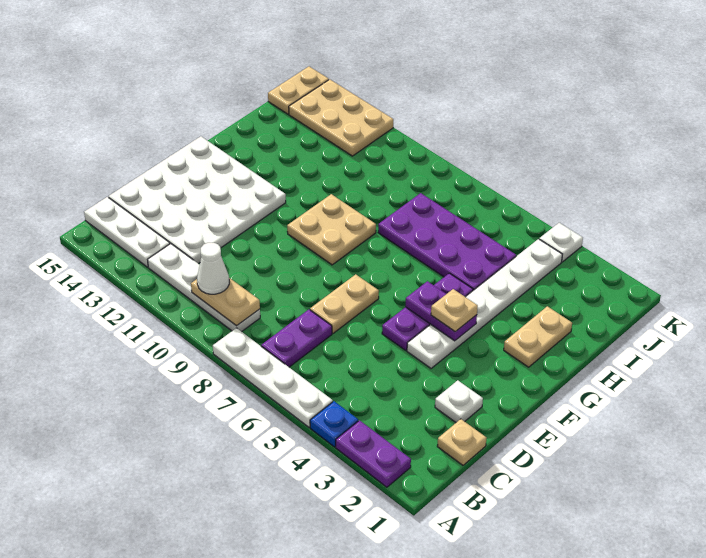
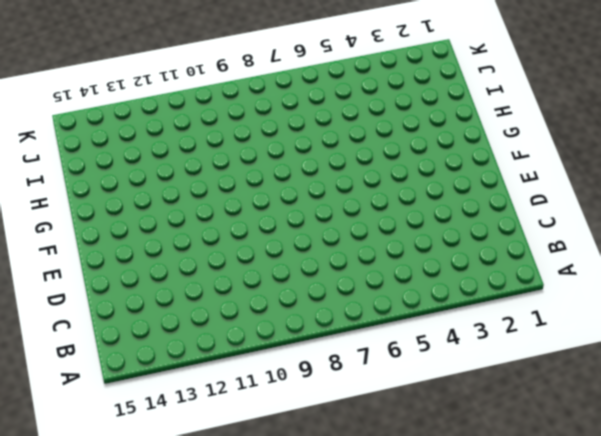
none -> purple 1x2 plate [336,420,411,487]
none -> blue 1x1 plate [310,401,358,447]
none -> white 1x4 plate [213,328,333,427]

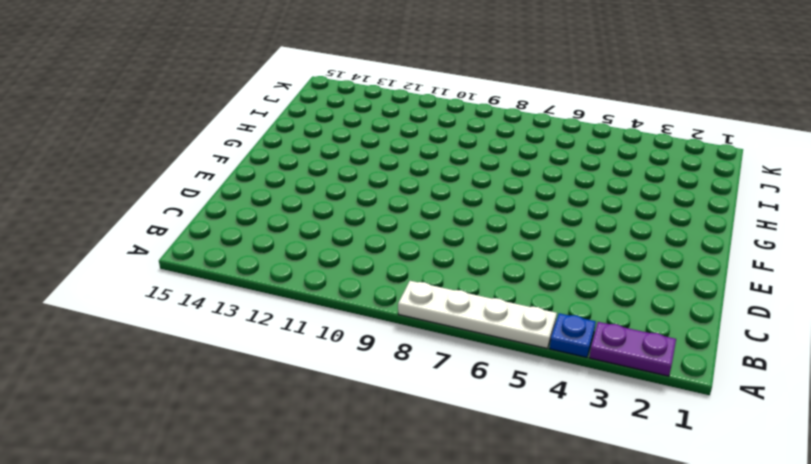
none -> purple 1x2 plate [261,310,332,367]
none -> white 1x4 plate [148,244,260,332]
none -> white 1x3 plate [84,197,170,267]

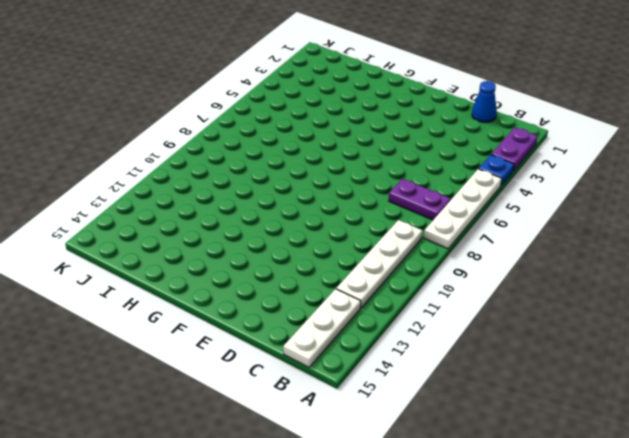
blue 1x1 cone [472,81,497,122] -> tan 1x1 plate [437,419,486,465]
none -> white 4x4 plate [109,136,286,264]
none -> white 1x1 plate [435,380,483,422]
none -> tan 1x2 plate [310,274,379,333]

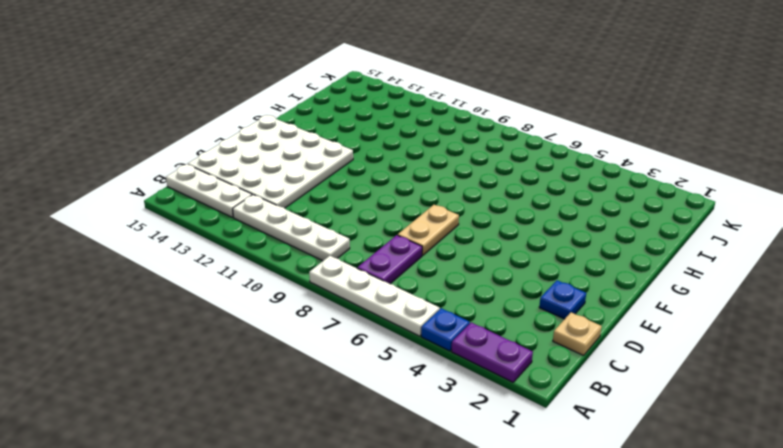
blue 1x1 plate [539,280,586,319] -> white 1x1 plate [435,380,483,422]
none -> white 1x6 plate [407,239,562,368]
none -> purple 1x3 plate [382,273,473,351]
none -> tan 2x2 plate [287,194,376,265]

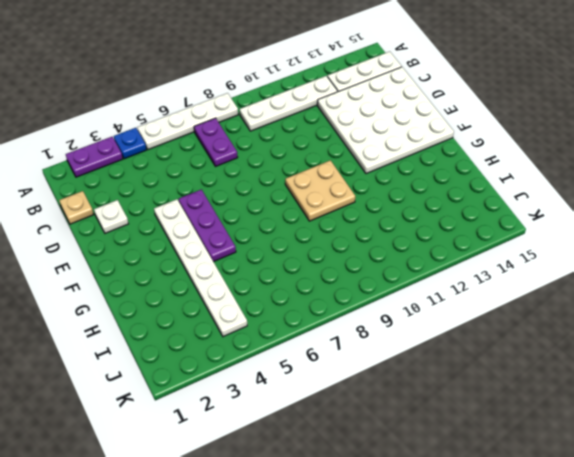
none -> tan 1x2 plate [310,274,379,333]
none -> tan 1x2 plate [504,306,572,367]
none -> purple 2x4 plate [378,193,516,290]

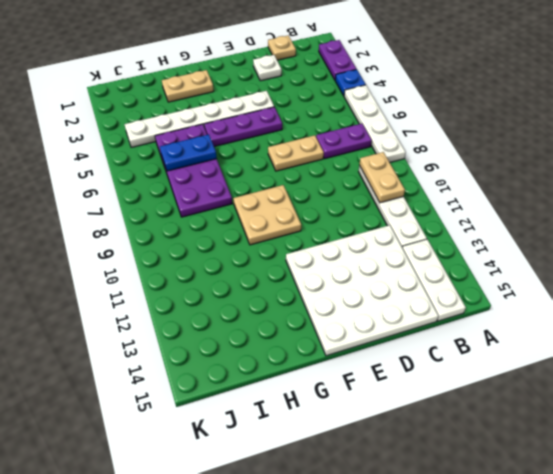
blue 1x2 plate [160,134,217,171] -> none
none -> tan 2x3 plate [289,79,393,156]
none -> tan 1x2 plate [268,67,329,114]
none -> white 1x1 plate [539,223,583,262]

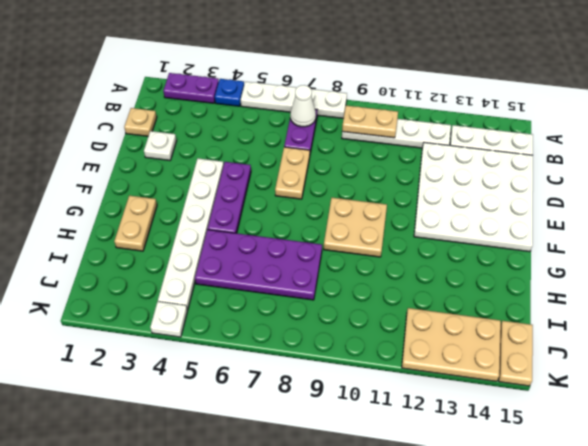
white 1x1 cone [290,85,316,127] -> white 1x1 cone moved to [197,243,229,294]
none -> purple 1x2 plate [405,281,477,341]
none -> tan 1x1 plate [431,289,478,332]

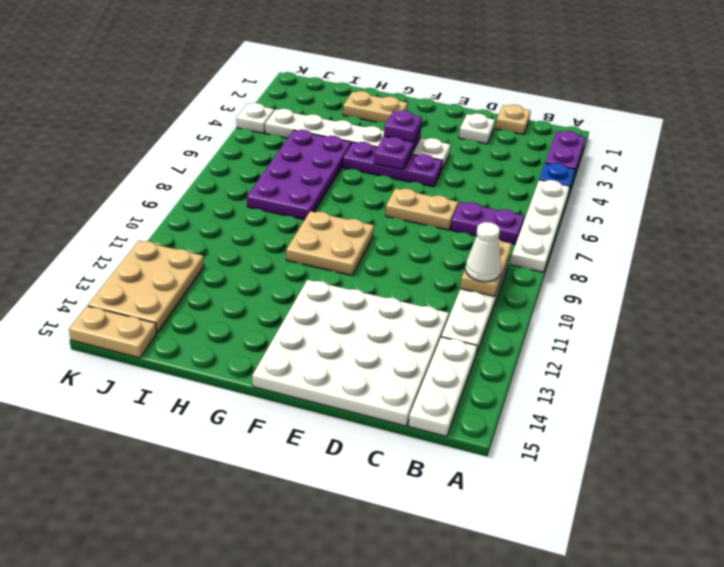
purple 1x1 plate [384,110,422,142] -> tan 1x1 plate [431,289,478,332]

